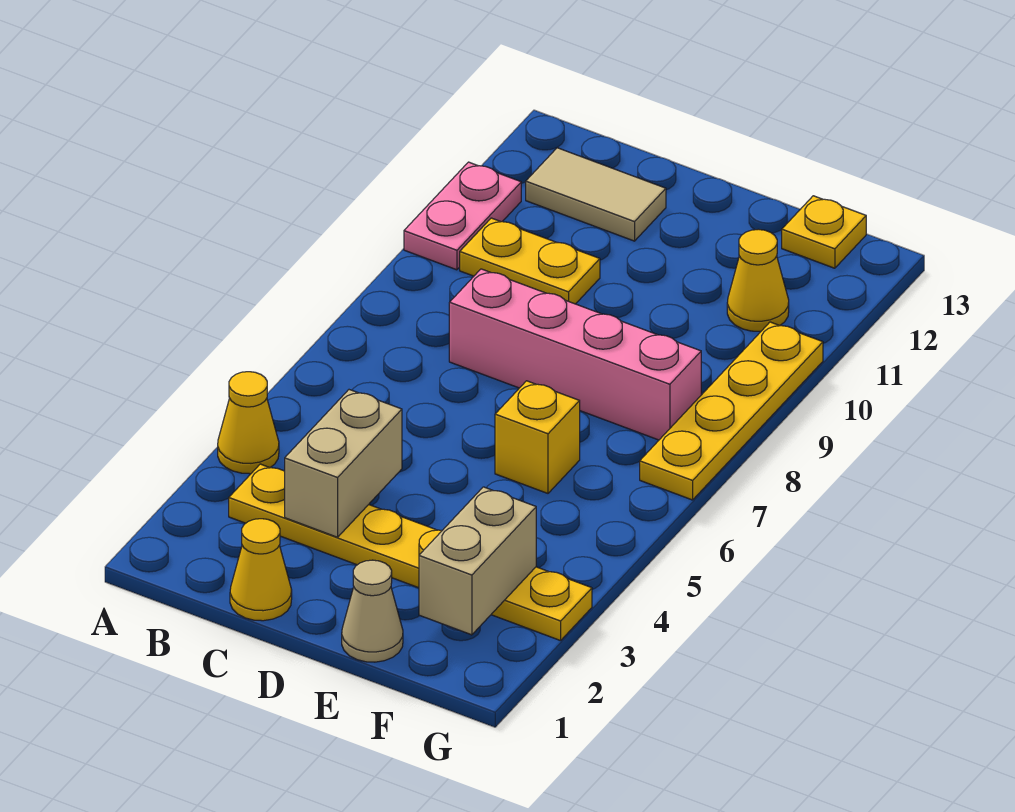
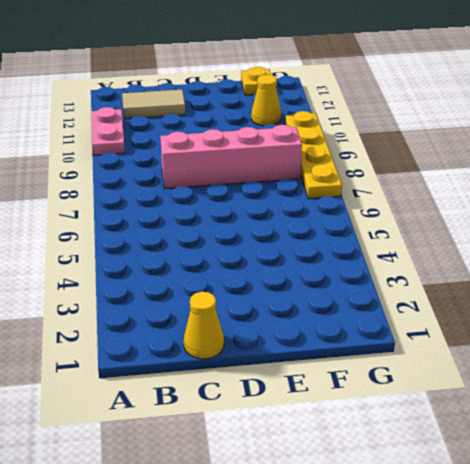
none -> yellow 1x1 cone [218,372,279,474]
none -> yellow 1x6 plate [229,464,592,641]
none -> yellow 1x2 plate [460,218,600,304]

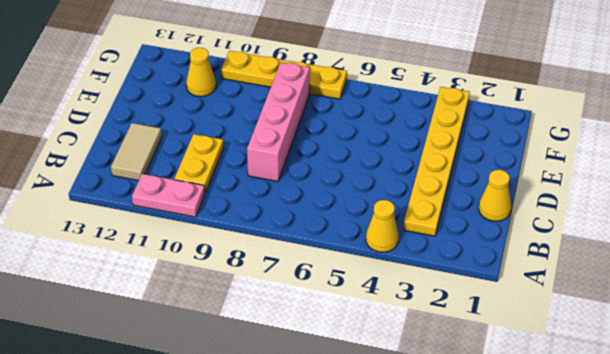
none -> tan 1x1 cone [342,560,403,662]
none -> yellow 1x1 brick [495,381,580,493]
none -> yellow 1x1 plate [782,196,866,268]

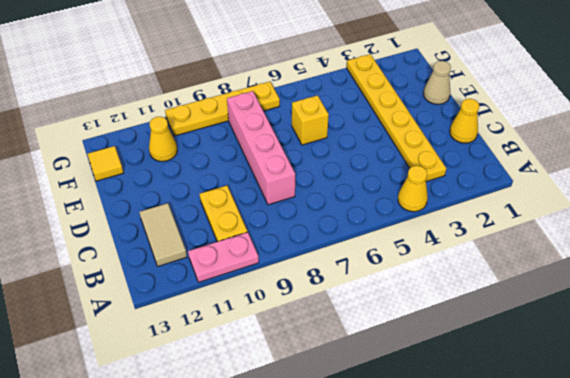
yellow 1x1 tile [87,146,123,181] -> yellow 1x1 plate [782,196,866,268]
none -> tan 1x2 brick [285,390,402,537]
none -> tan 1x2 brick [419,487,536,635]

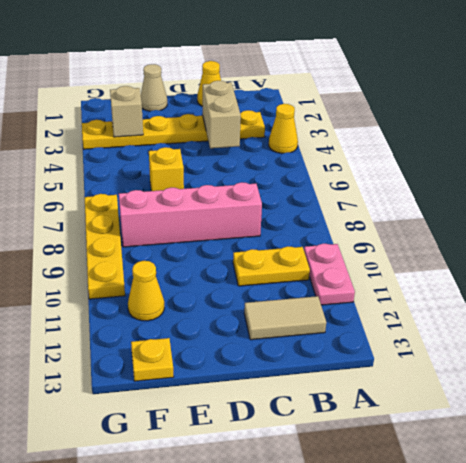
tan 1x1 brick [110,86,143,137] -> tan 1x2 brick [419,487,536,635]

